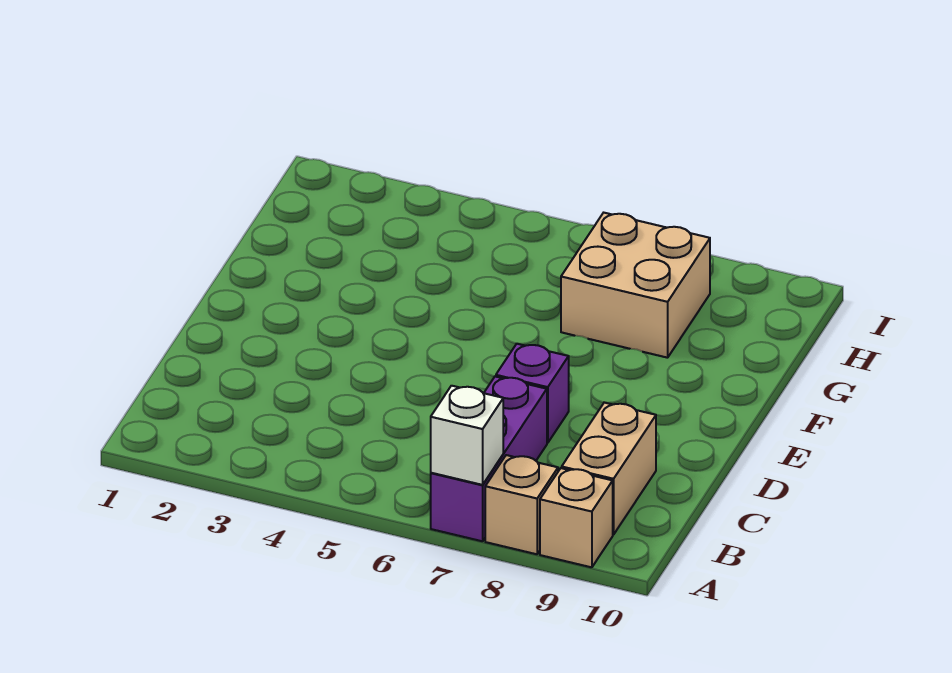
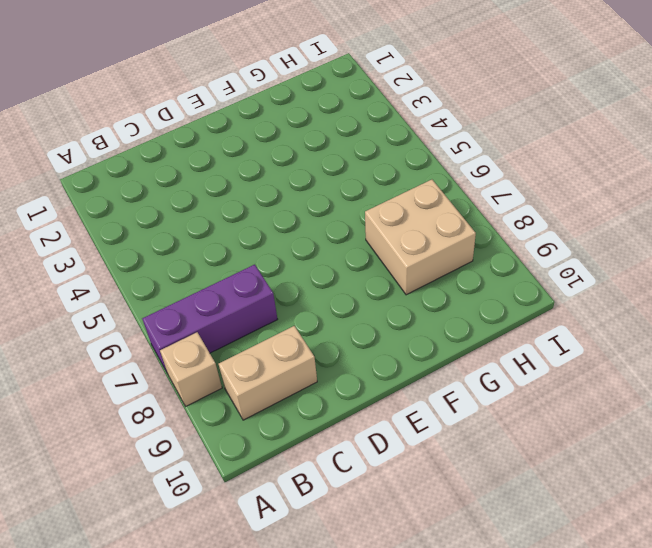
none -> tan 1x1 brick [540,468,613,567]
none -> purple 1x1 brick [496,344,569,443]

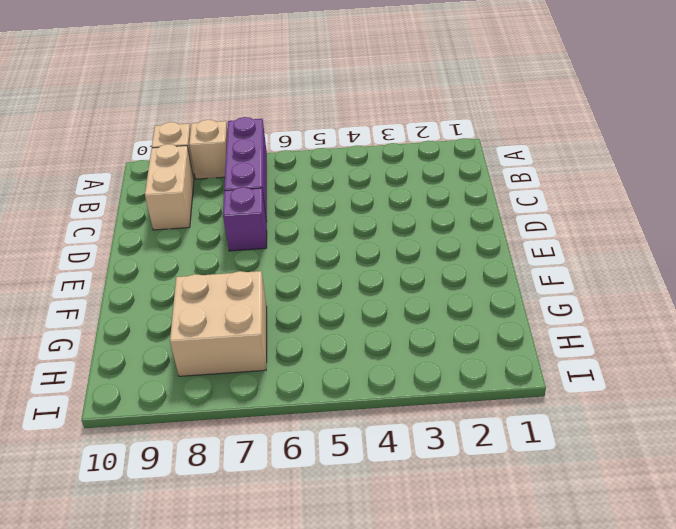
none -> white 1x1 brick [431,386,503,485]

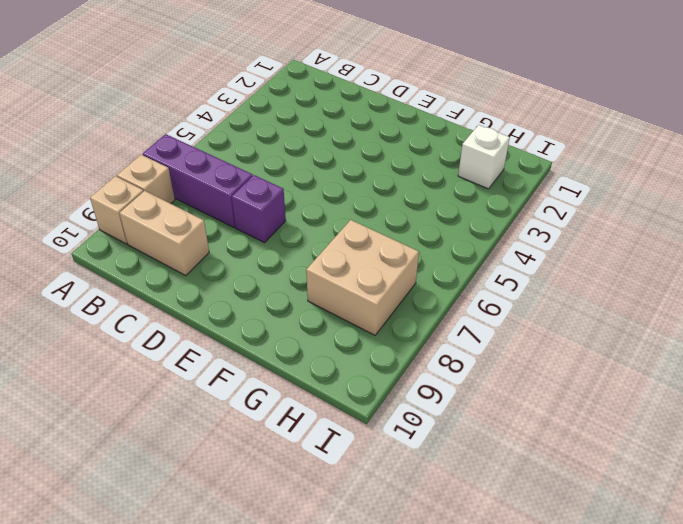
white 1x1 brick [458,125,510,189] -> white 1x1 brick moved to [431,386,503,485]

